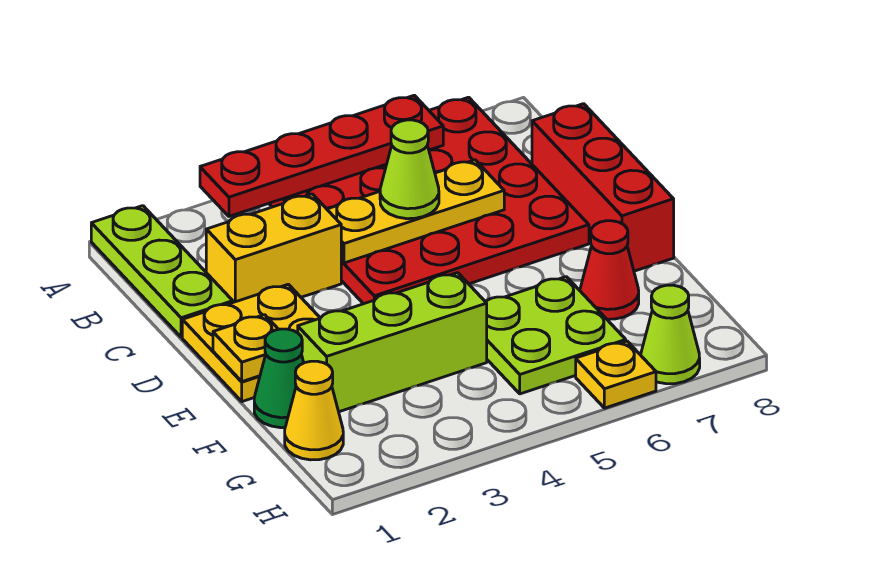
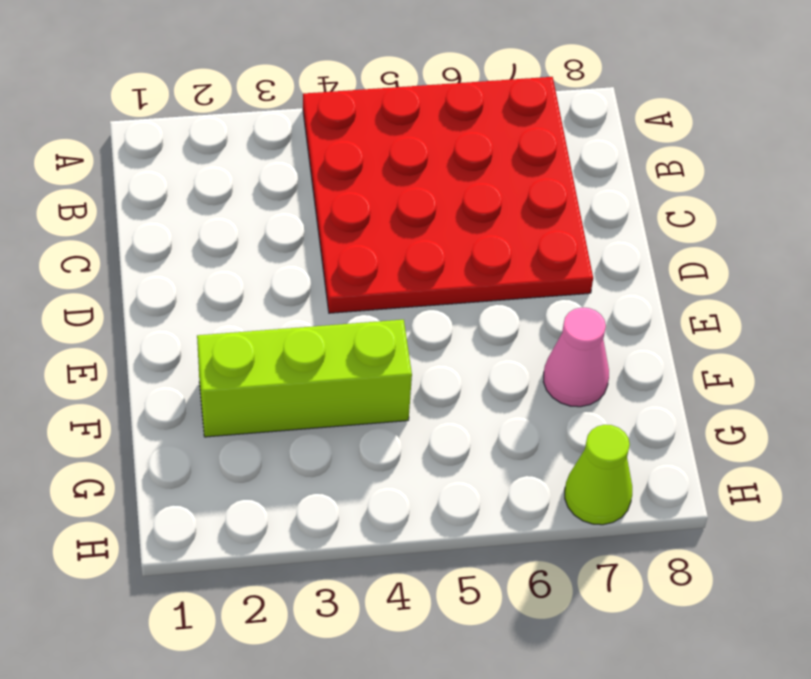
pink 1x1 cone [543,308,609,407] -> red 1x1 cone [580,221,639,319]
none -> lime 1x3 plate [91,206,233,337]
none -> yellow 1x2 brick [206,194,341,302]
none -> red 1x3 brick [532,104,674,271]

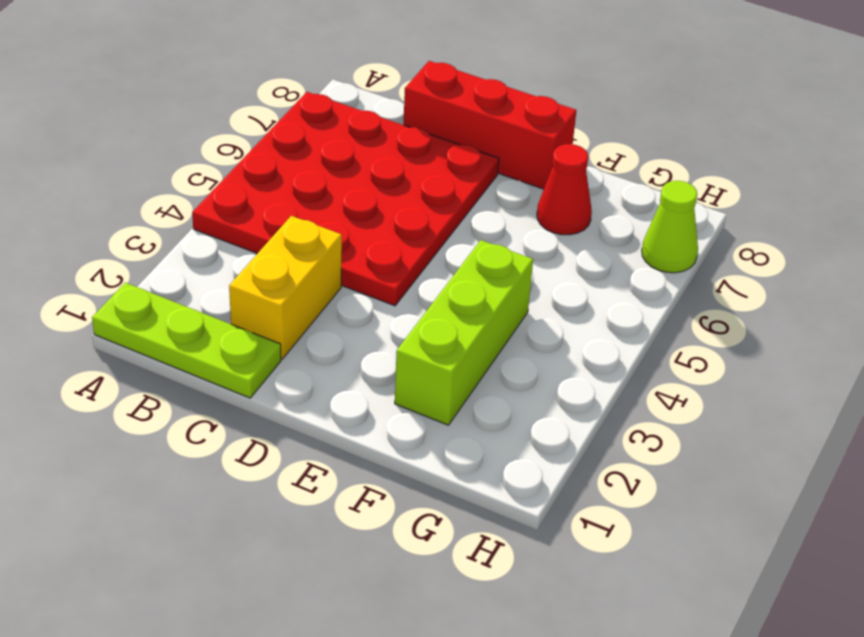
none -> yellow 2x2 plate [182,284,320,402]
none -> green 1x1 cone [254,329,304,428]
none -> lime 2x2 plate [486,277,626,394]

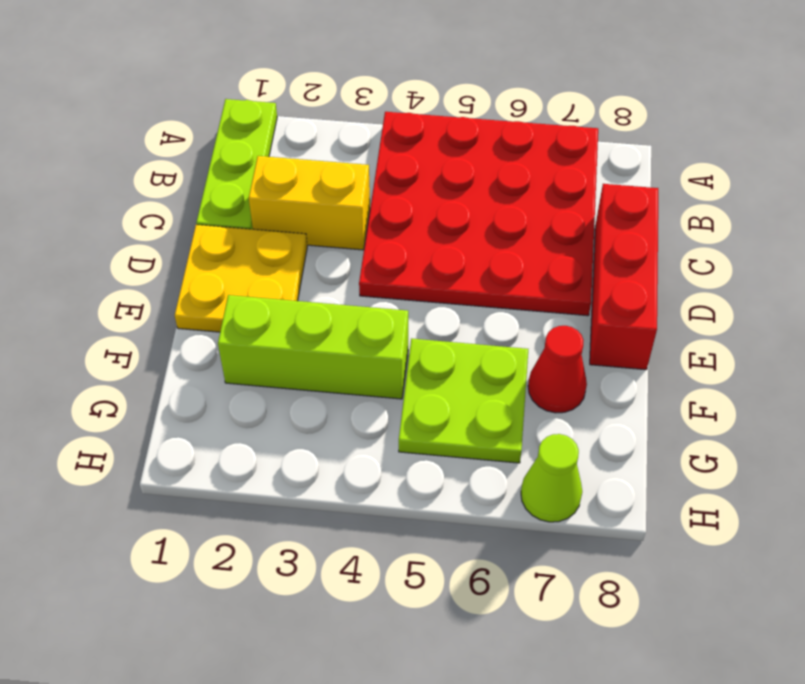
none -> green 1x1 cone [254,329,304,428]
none -> yellow 1x1 cone [285,361,343,460]
none -> yellow 1x1 plate [576,341,656,408]

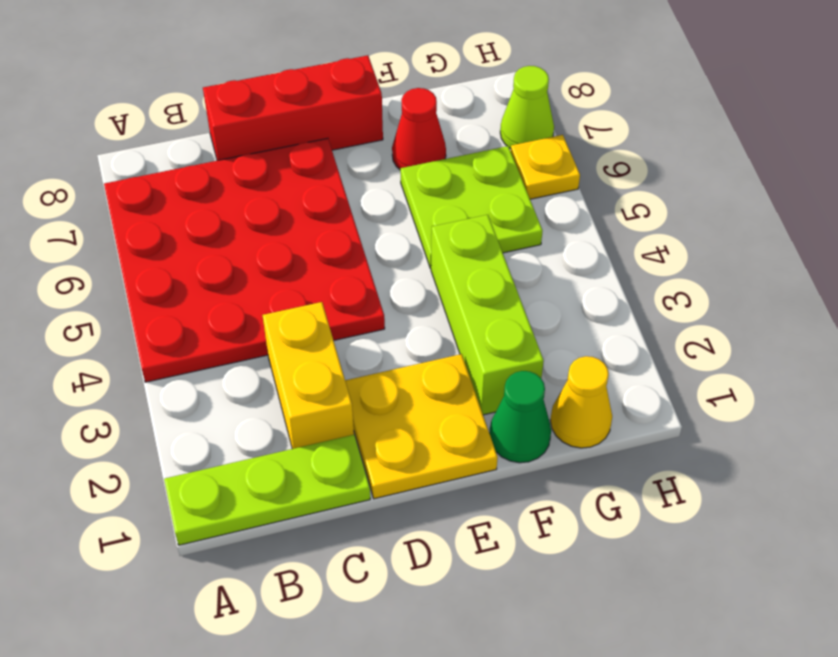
none -> red 1x4 plate [200,95,443,216]
none -> yellow 1x3 plate [327,160,504,263]
none -> yellow 1x1 plate [213,315,278,382]

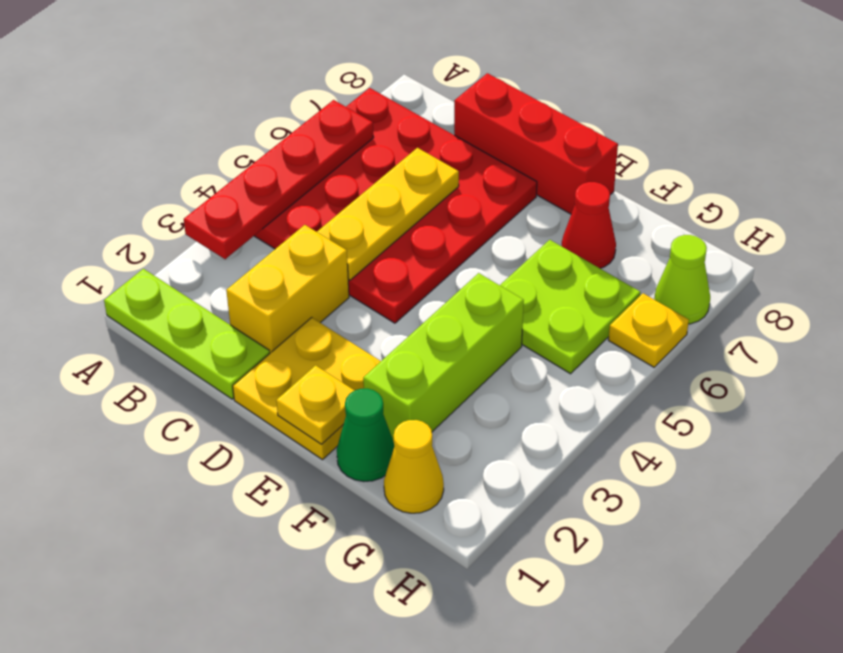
none -> lime 1x1 cone [380,120,439,219]

